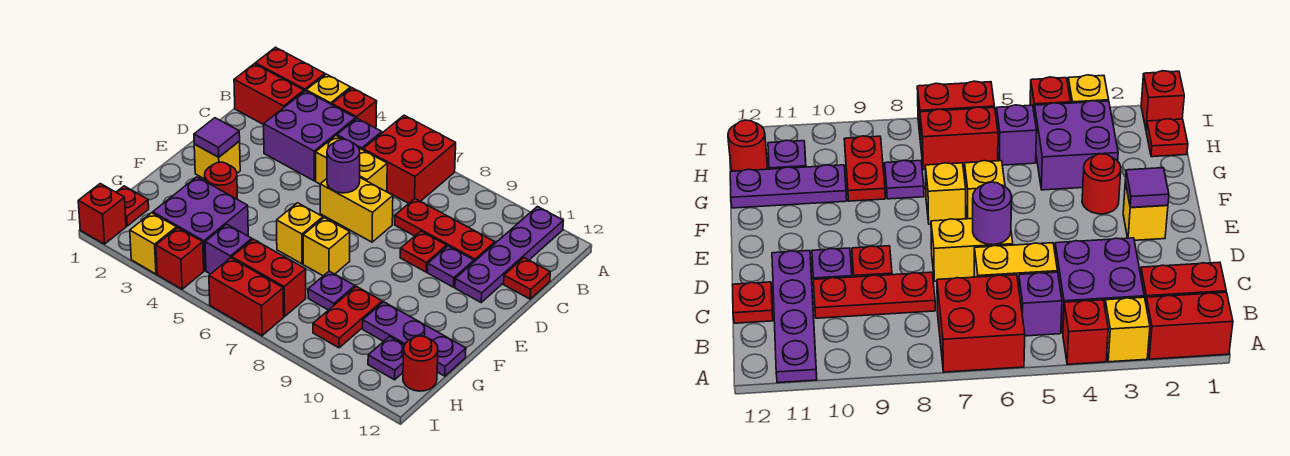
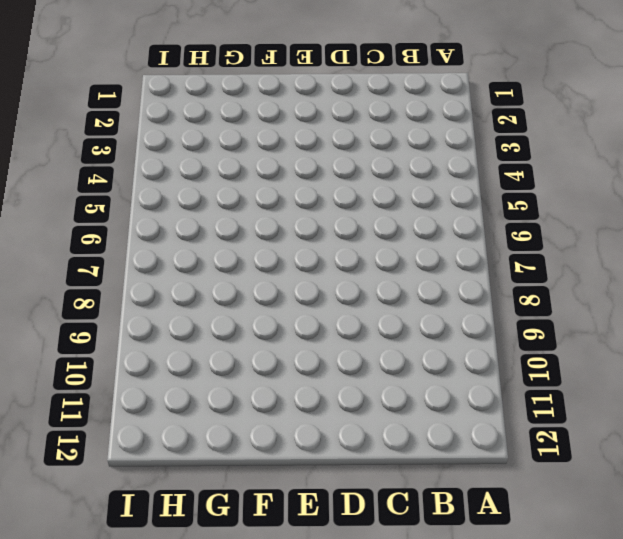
none -> red 1x2 brick [255,47,325,91]
none -> yellow 1x1 brick [306,74,351,105]
none -> red 1x1 brick [332,88,377,128]
none -> red 2x2 brick [363,115,456,204]

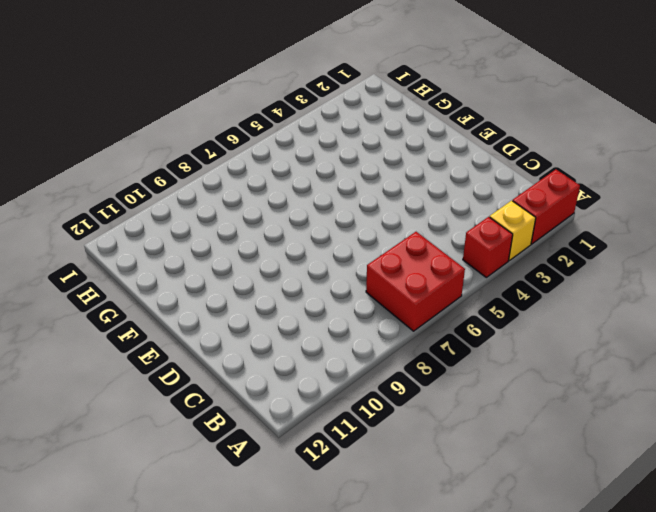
none -> purple 1x4 plate [455,207,563,302]
none -> red 1x2 brick [234,64,304,125]
none -> purple 2x2 brick [264,91,356,181]
none -> purple 1x1 brick [337,119,382,150]

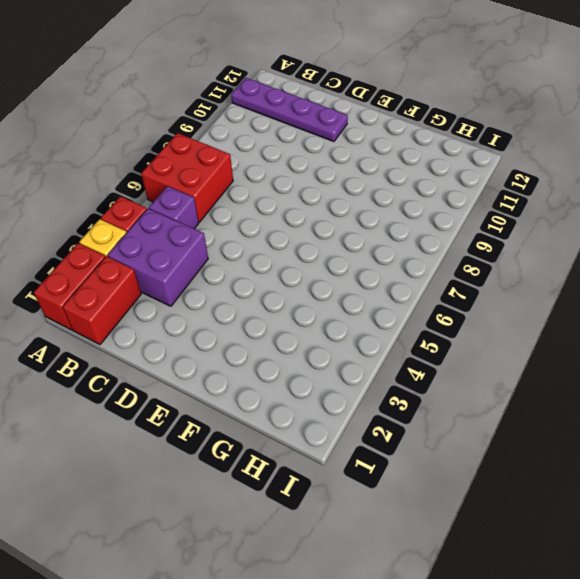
none -> yellow 1x2 brick [316,136,387,192]
none -> red 1x3 plate [395,199,495,262]
none -> red 1x1 plate [504,258,550,299]
none -> yellow 1x2 brick [320,178,393,242]

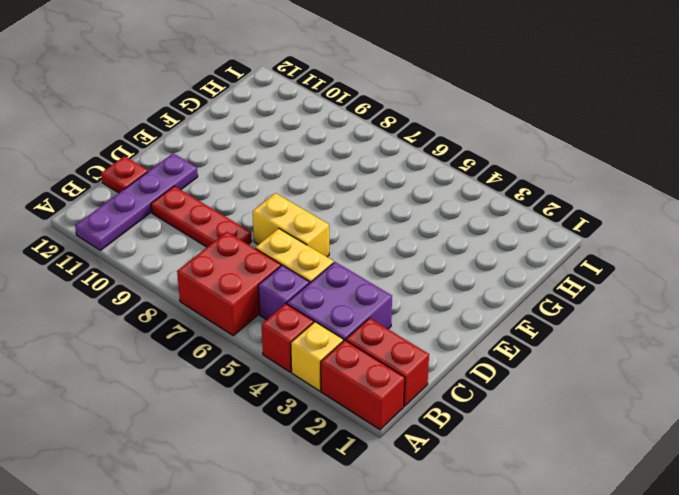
none -> red 1x1 plate [400,231,447,272]
none -> purple 1x1 plate [428,246,474,287]
none -> yellow 1x1 brick [194,141,240,179]
none -> red 1x1 round brick [205,162,237,199]

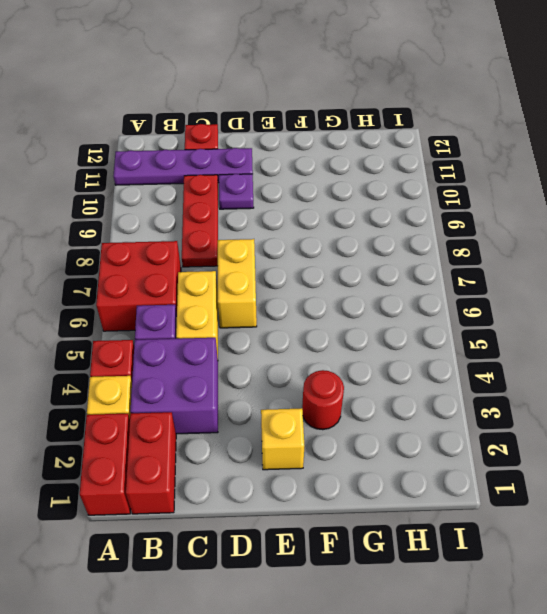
none -> red 1x1 plate [400,231,447,272]
none -> yellow 1x1 brick [277,203,323,264]
none -> yellow 1x1 brick [303,218,350,276]
none -> purple 2x2 brick [153,177,248,271]

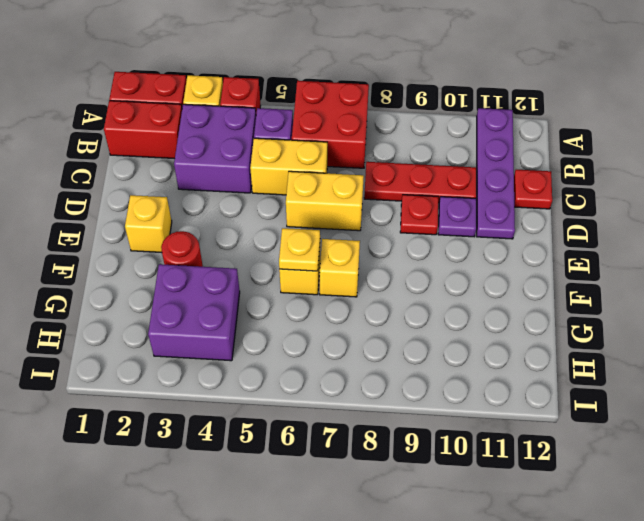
yellow 1x1 plate [279,228,320,271] -> none
none -> purple 1x1 plate [308,271,355,310]
none -> red 1x2 plate [313,286,382,348]
none -> purple 1x3 plate [363,302,466,376]
none -> red 1x1 plate [116,186,149,226]

